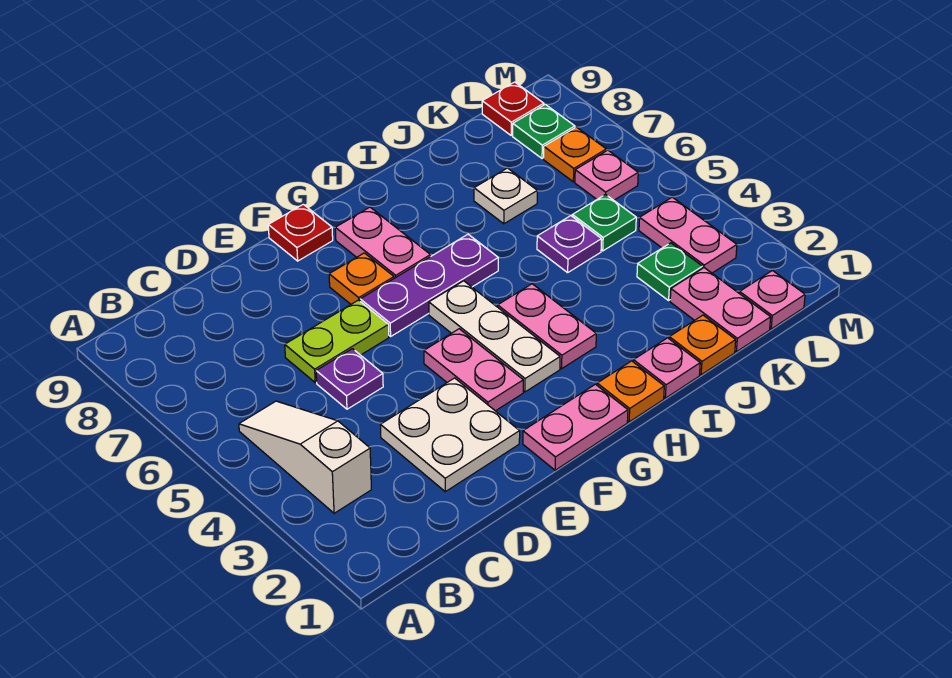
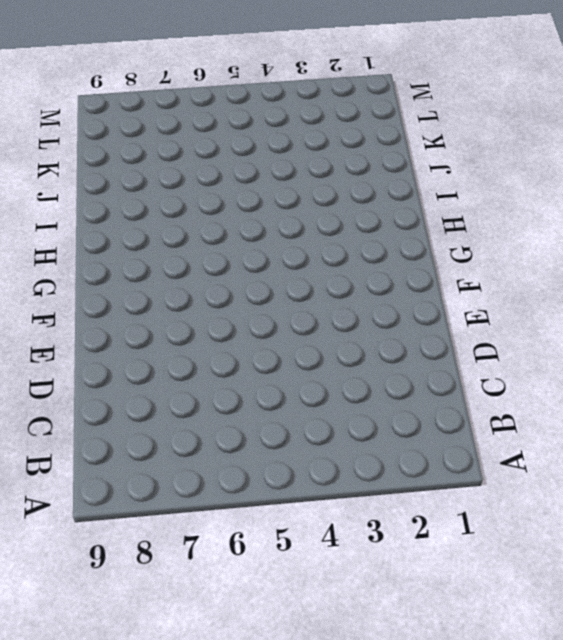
none -> white 1x3 slope [239,401,371,513]
none -> white 2x2 plate [380,378,520,492]
none -> purple 1x1 plate [316,349,383,409]

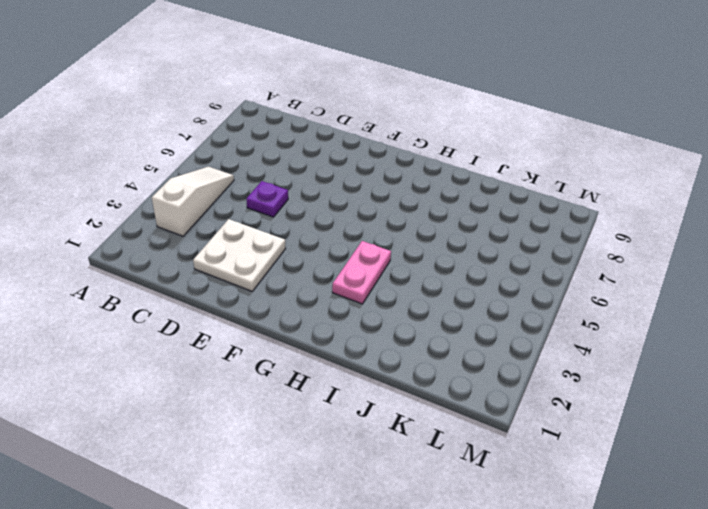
none -> lime 1x2 plate [285,300,389,382]
none -> pink 1x2 plate [523,384,628,470]
none -> pink 1x2 plate [424,329,523,411]

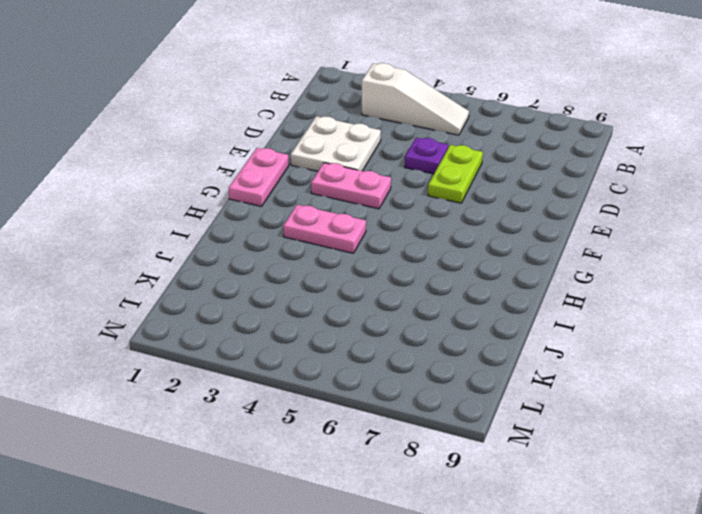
none -> purple 1x3 plate [360,234,498,336]
none -> orange 1x1 plate [329,253,394,304]
none -> red 1x1 plate [268,204,333,261]

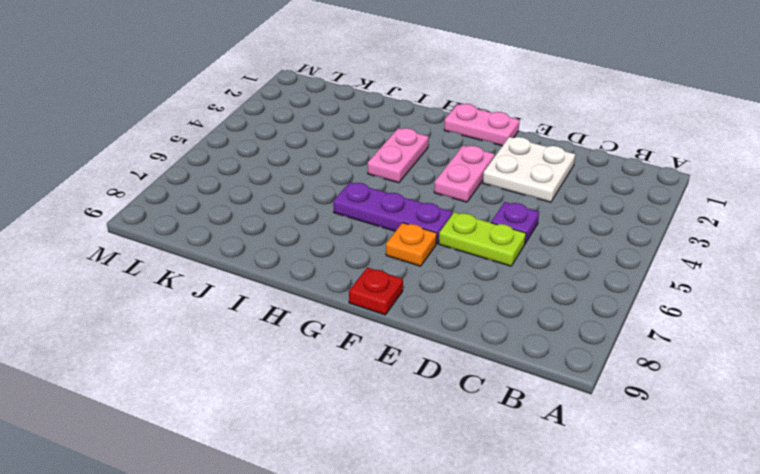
none -> white 1x3 slope [239,401,371,513]
none -> white 1x3 plate [429,281,560,392]
none -> pink 1x2 plate [335,207,431,278]

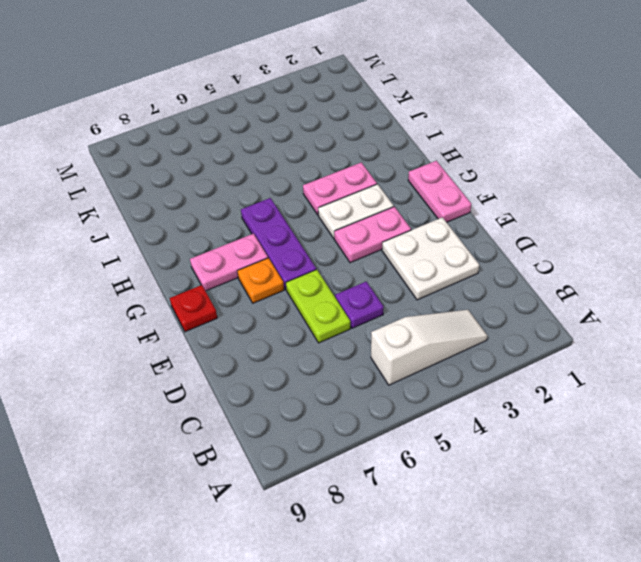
white 1x3 slope [371,310,487,385] -> white 1x3 slope turned to [239,401,371,513]
white 1x2 plate [318,184,394,238] -> white 1x3 plate [429,281,560,392]
none -> orange 1x1 plate [597,361,664,422]
none -> pink 1x1 plate [633,338,700,398]
none -> orange 1x1 plate [669,315,736,375]

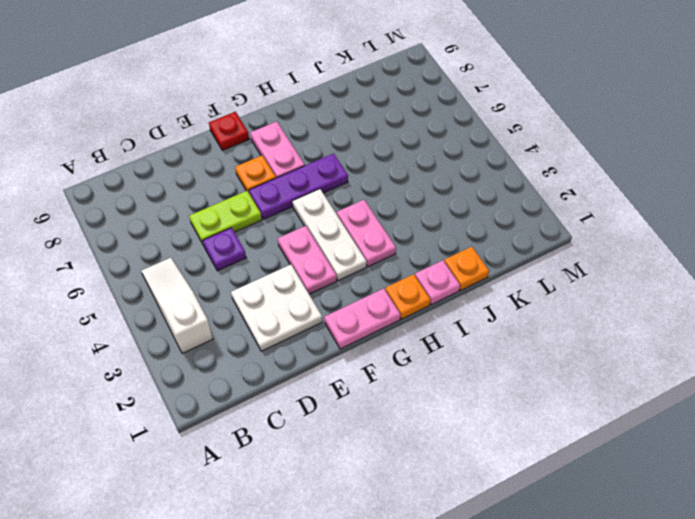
none -> purple 1x1 plate [537,216,602,273]
none -> white 1x1 plate [474,168,537,224]
none -> pink 1x2 plate [670,268,771,352]

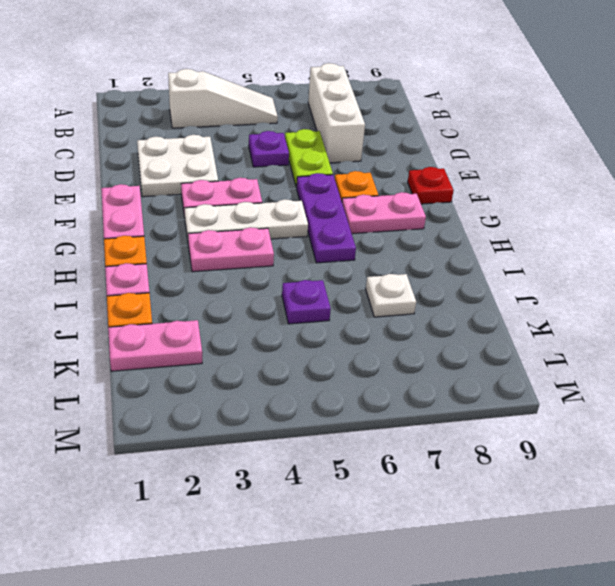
white 1x3 brick [308,63,365,163] -> none
none -> green 1x1 plate [637,243,702,300]
none -> green 1x1 plate [572,194,636,251]
none -> pink 1x1 plate [739,271,805,329]

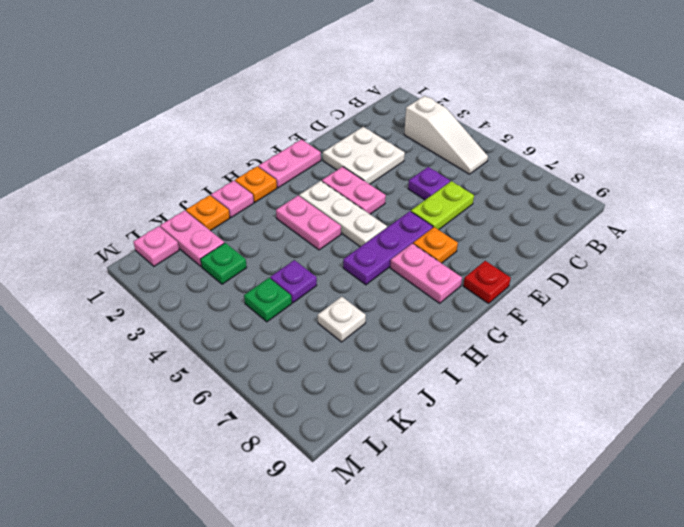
none -> pink 1x2 plate [639,197,737,273]
none -> pink 1x1 plate [575,150,638,200]
none -> orange 1x1 plate [544,127,606,182]

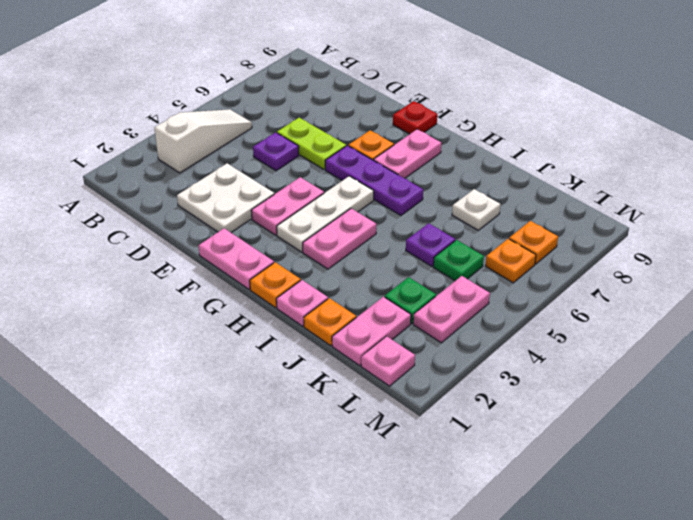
orange 1x1 plate [485,239,536,283] -> pink 1x1 plate [575,150,638,200]
none -> green 1x1 plate [513,104,575,158]
none -> red 1x1 plate [482,82,544,135]

